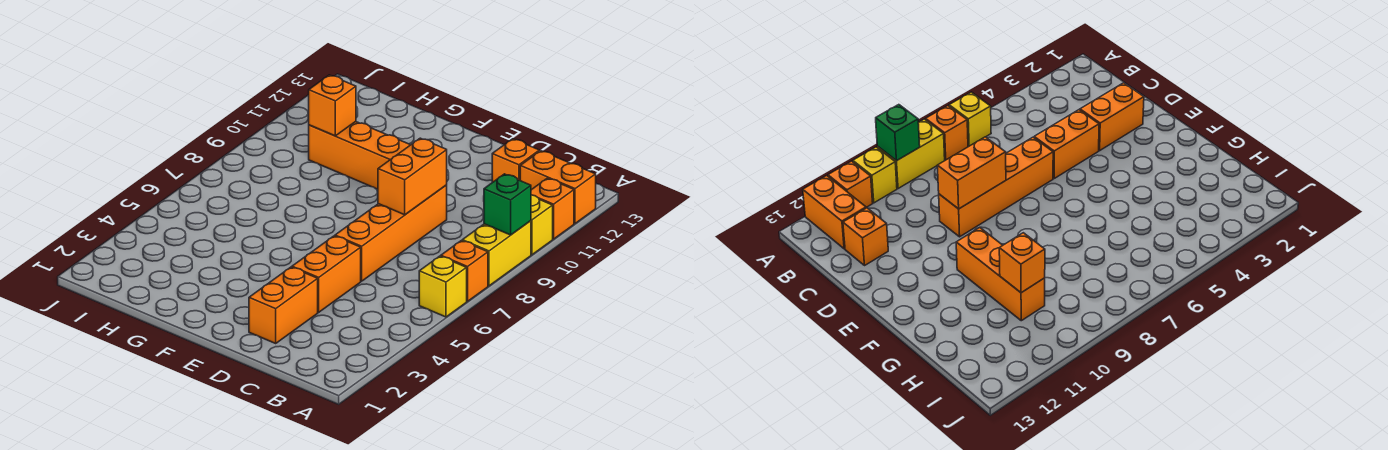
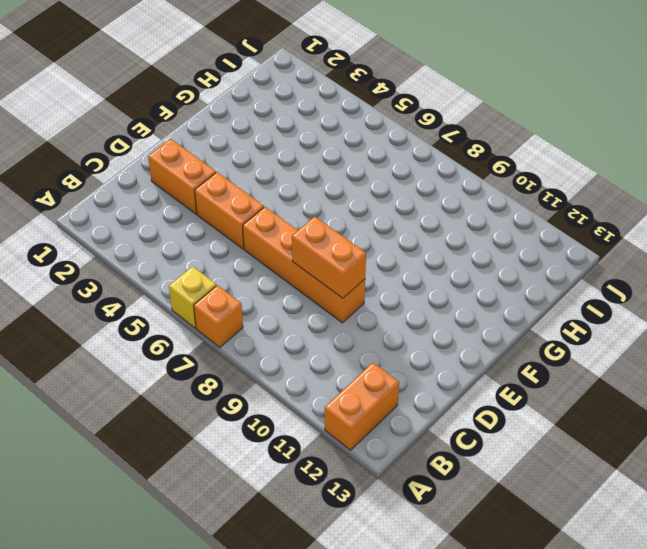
none -> yellow 1x2 brick [462,221,531,286]
none -> yellow 1x1 brick [531,195,553,255]
none -> orange 1x1 brick [531,178,574,239]

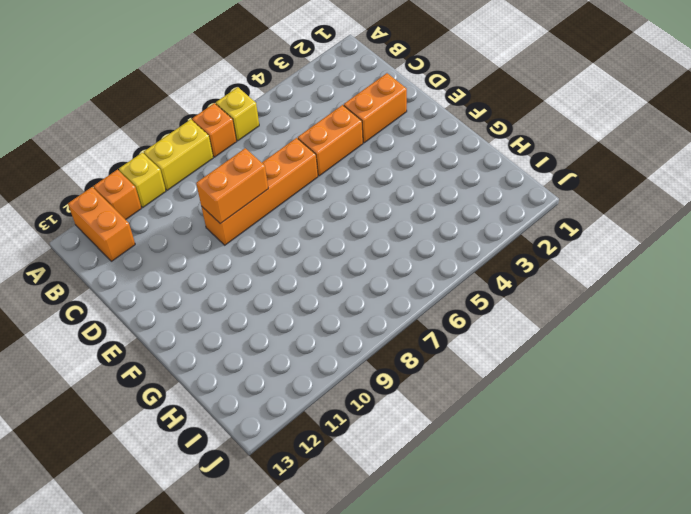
none -> orange 1x1 brick [492,139,539,182]
none -> orange 1x3 brick [309,122,410,189]
none -> green 1x1 brick [484,174,531,235]

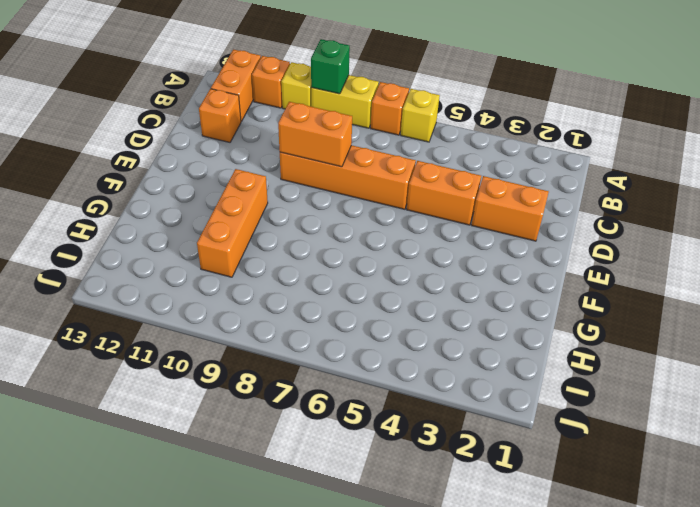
none -> orange 1x1 brick [309,75,356,136]

